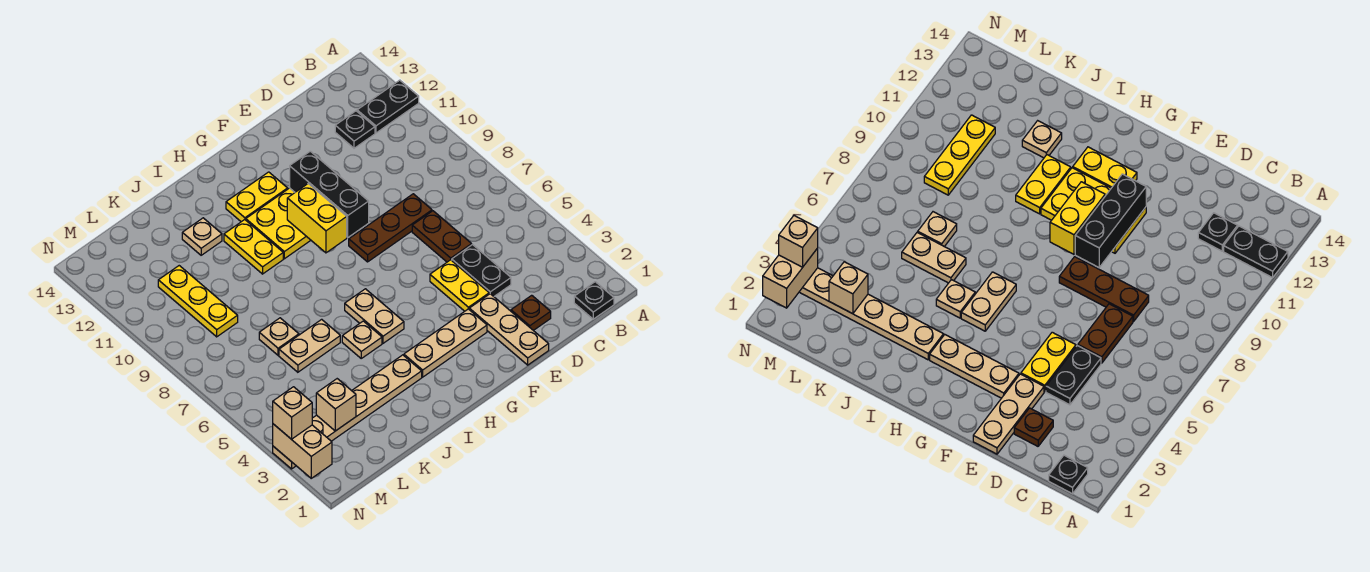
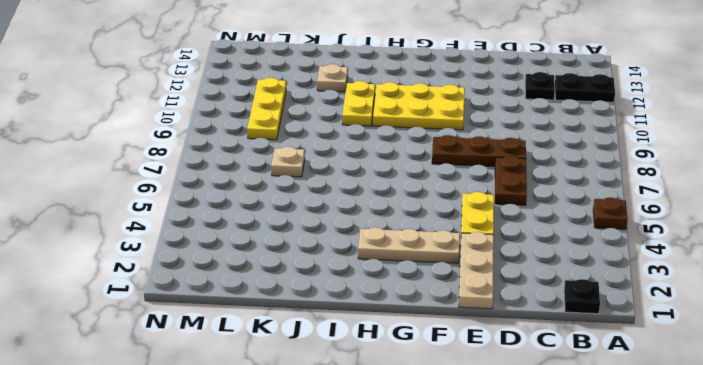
brown 1x1 plate [593,197,628,229] -> brown 1x1 plate moved to [511,295,551,331]
none -> black 1x2 plate [452,245,511,296]
none -> yellow 1x2 plate [226,172,288,222]
none -> tan 1x2 plate [345,289,404,343]

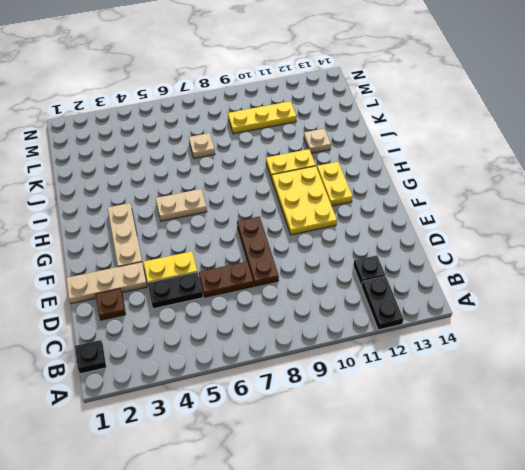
none -> tan 1x6 plate [273,355,422,469]
none -> tan 1x1 plate [342,321,382,358]
none -> tan 1x2 plate [279,319,340,372]

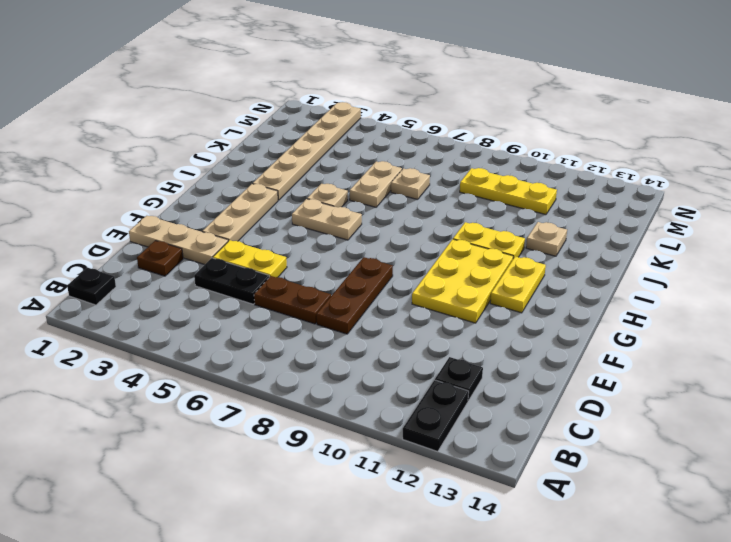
none -> black 1x3 brick [290,151,369,237]
none -> yellow 1x2 brick [287,184,347,253]
none -> tan 1x1 brick [316,379,356,431]

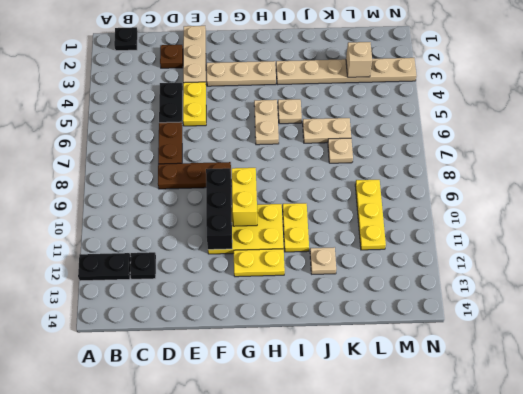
none -> tan 1x2 brick [273,424,332,478]
none -> tan 1x1 brick [273,387,312,439]

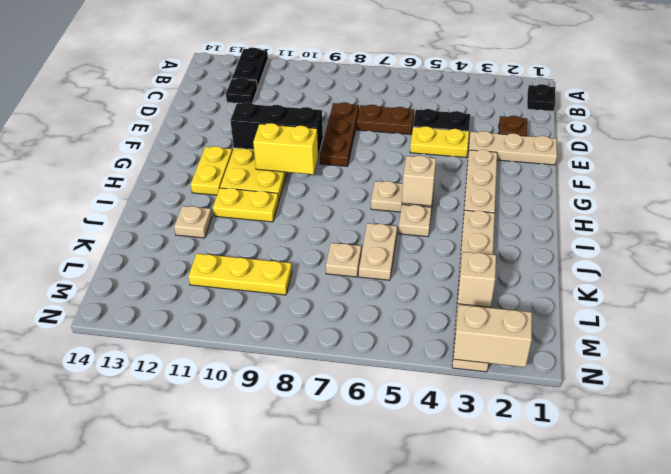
tan 1x1 brick [402,156,436,206] -> tan 1x1 brick moved to [273,387,312,439]

